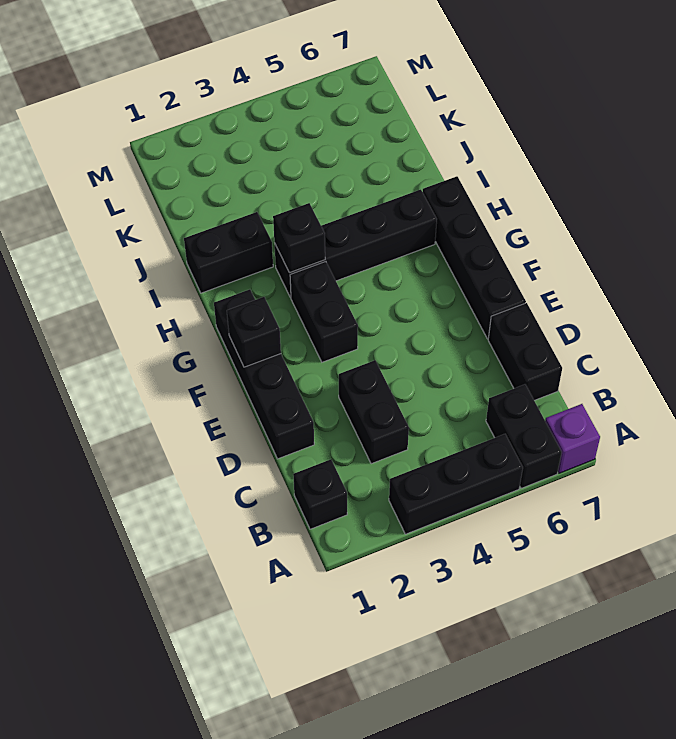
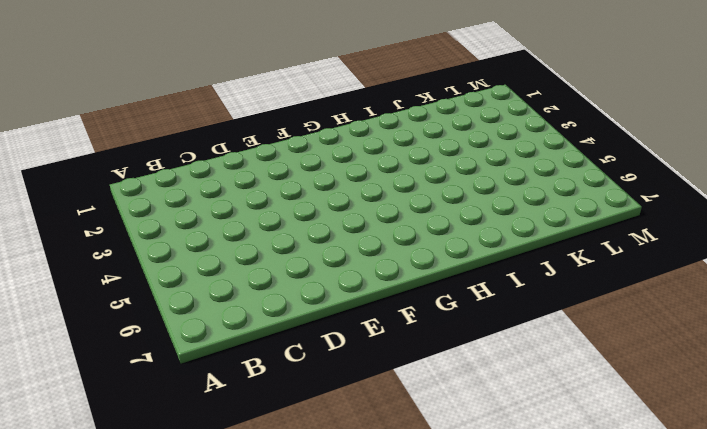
none -> black 1x3 brick [389,434,523,534]
none -> black 1x2 brick [486,384,562,488]
none -> purple 1x1 brick [545,404,600,473]

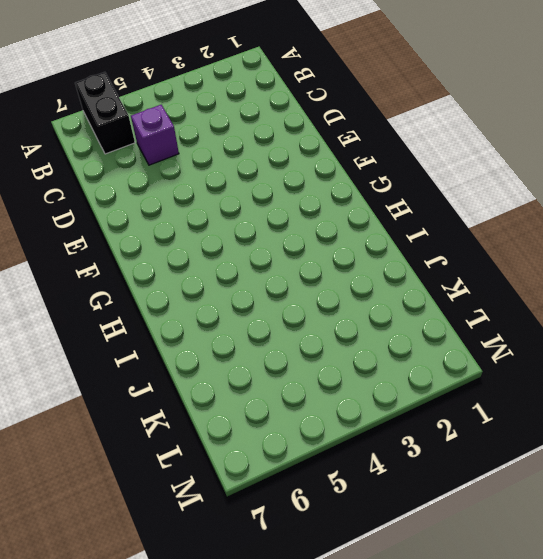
purple 1x1 brick [131,105,179,165] -> purple 1x1 brick moved to [545,404,600,473]
none -> black 1x3 brick [389,434,523,534]
none -> black 1x1 brick [293,459,347,529]
none -> black 1x2 brick [339,360,409,464]

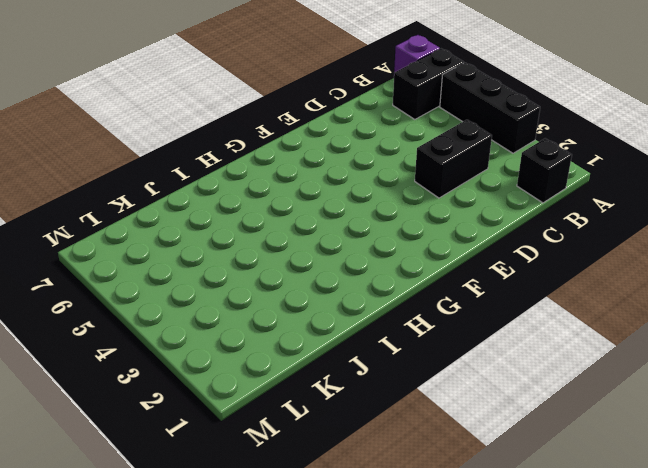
none -> black 1x2 brick [488,303,562,400]
none -> black 1x4 brick [214,289,314,459]
none -> black 1x4 brick [423,176,526,339]

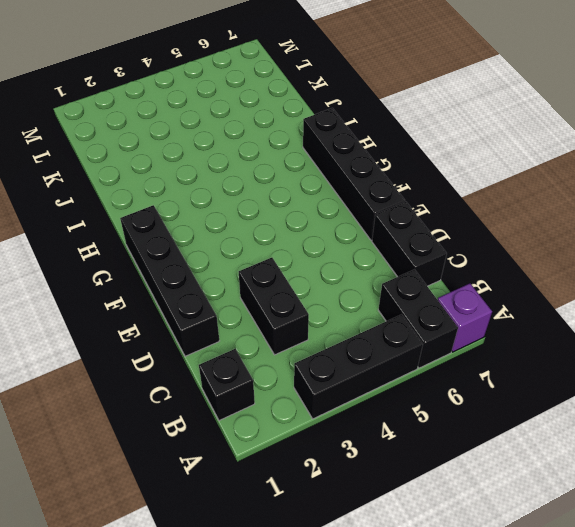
none -> black 1x2 brick [290,262,358,362]
none -> black 1x4 brick [274,190,437,298]
none -> black 1x2 brick [184,212,273,293]

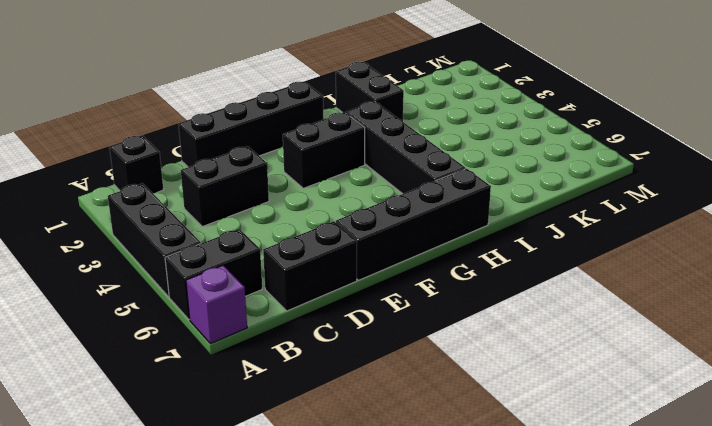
none -> black 1x1 brick [227,297,281,367]
none -> black 1x1 brick [273,203,325,273]

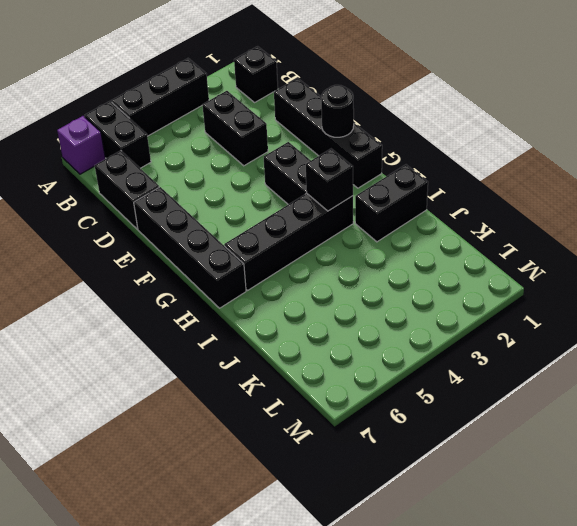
black 1x1 round brick [321,85,354,137] -> black 1x1 brick [227,297,281,367]

